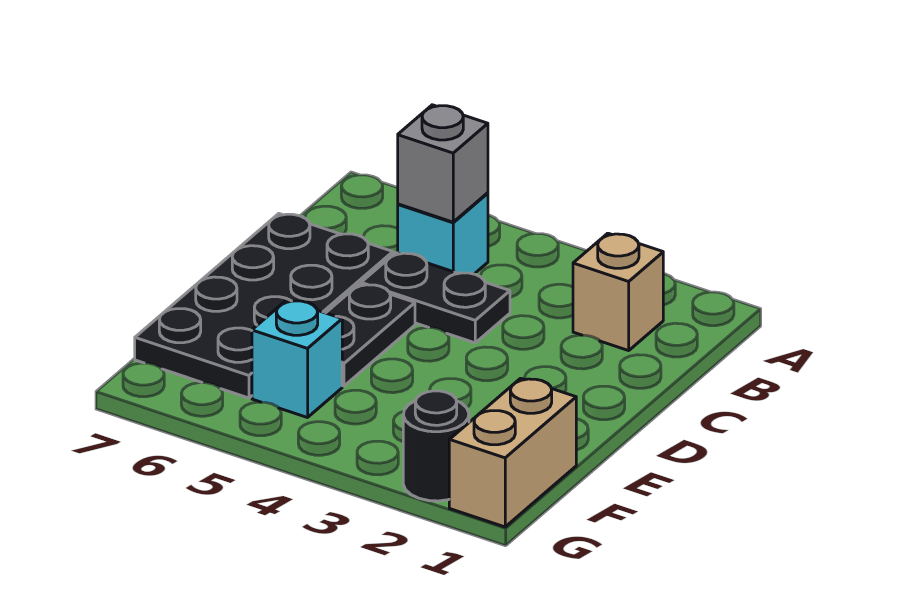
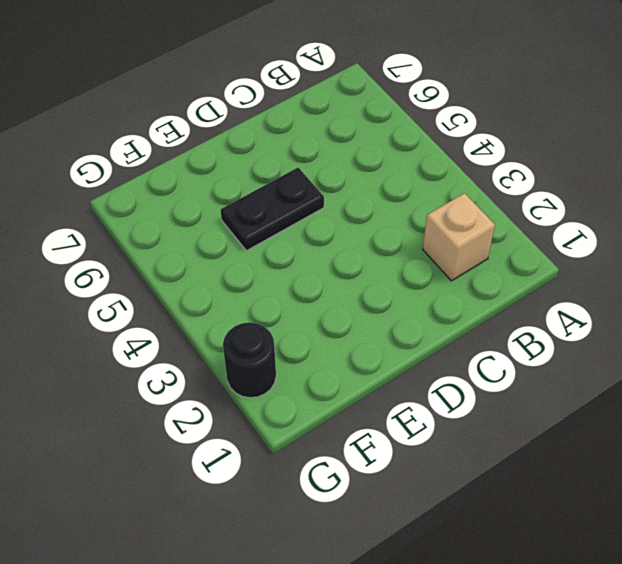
none -> cyan 1x1 brick [398,193,488,274]
none -> black 1x2 plate [361,253,510,343]

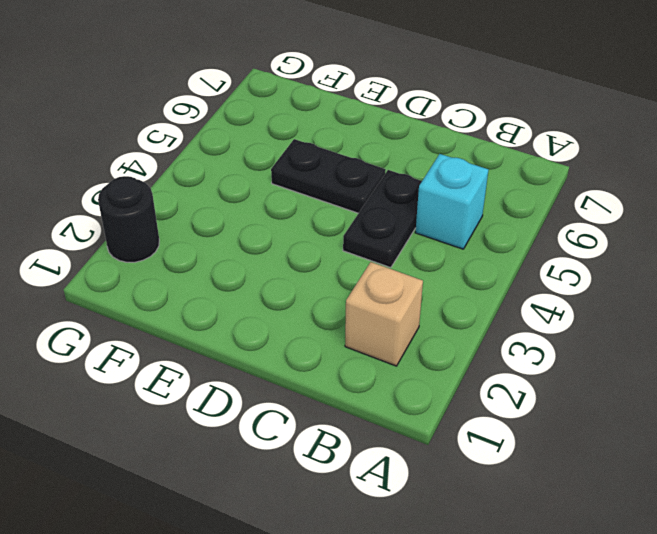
none -> black 2x4 plate [135,214,393,398]
none -> tan 1x2 brick [449,378,576,527]

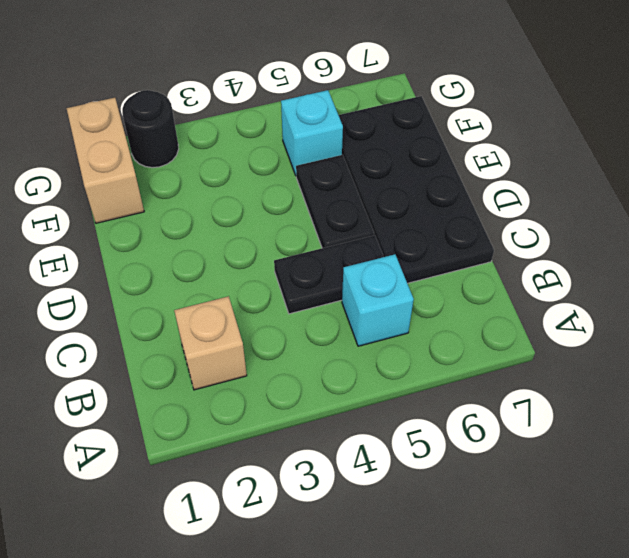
none -> grey 1x1 brick [398,105,488,222]

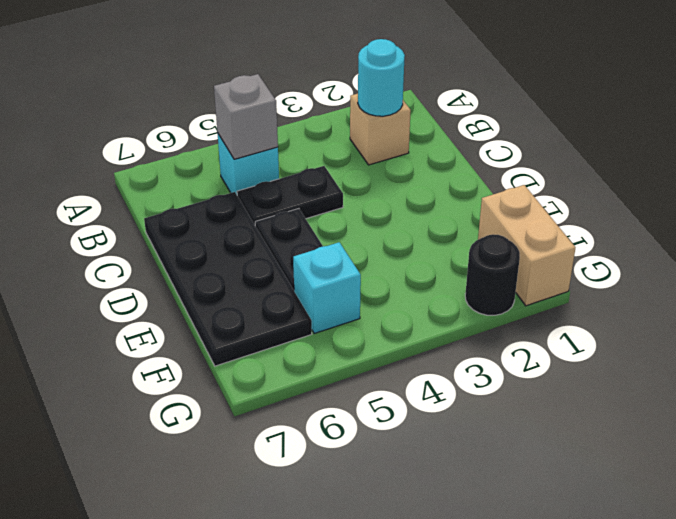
cyan 1x1 round brick [358,39,405,116] -> none

